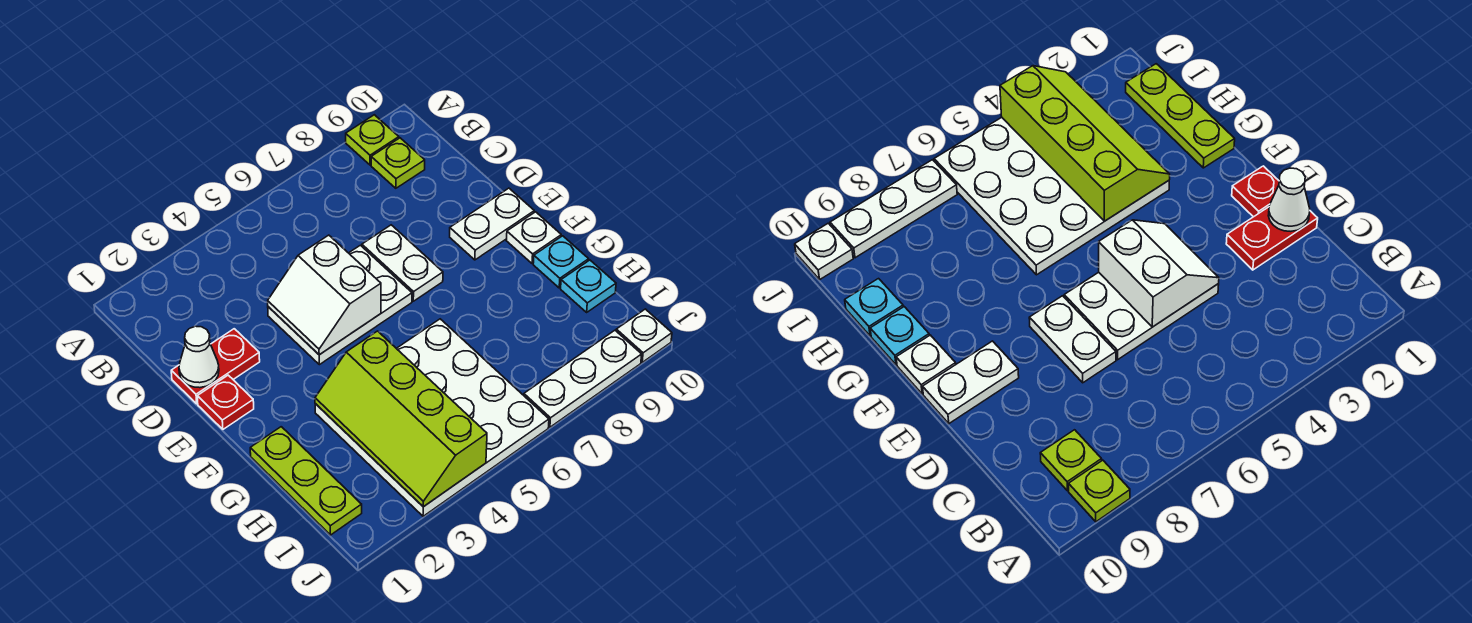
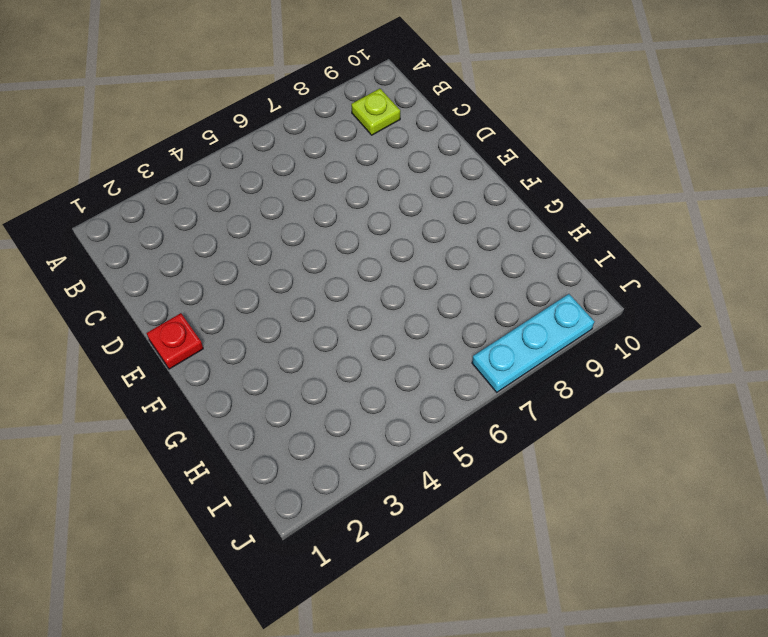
cyan 1x3 plate [472,294,594,392] -> white 1x3 plate [524,330,642,427]
none -> lime 1x1 plate [346,115,399,165]
none -> red 1x2 plate [171,329,260,404]
none -> white 2x3 plate [268,245,412,365]

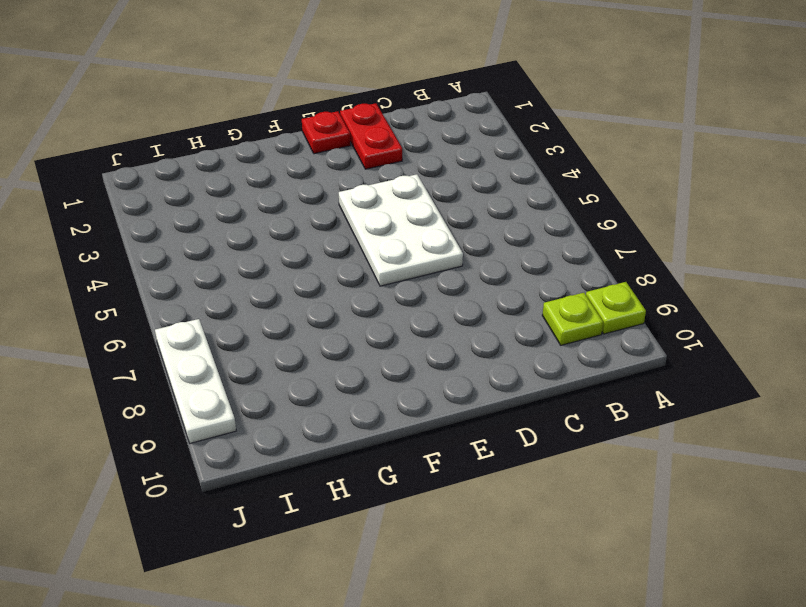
none -> white 1x2 plate [362,225,443,301]
none -> white 1x2 plate [450,188,534,260]
none -> white 1x1 plate [507,212,561,264]

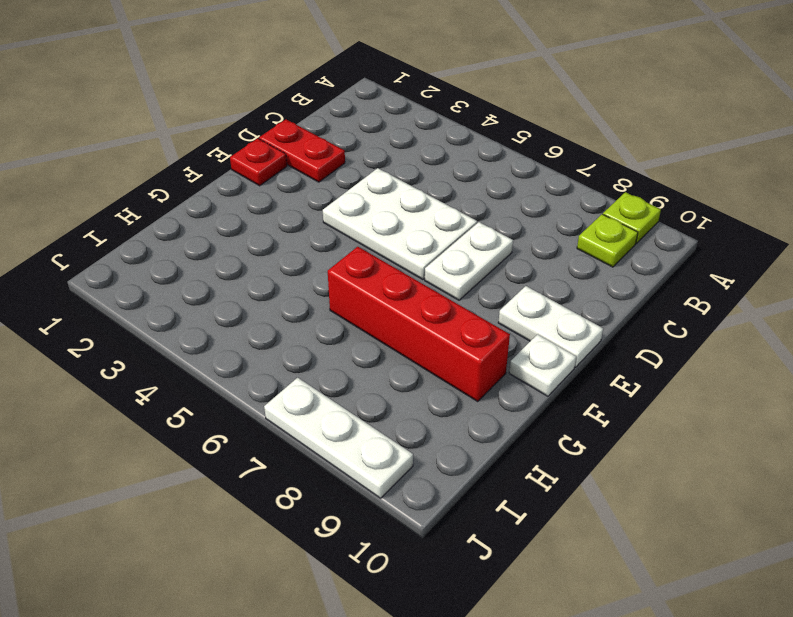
red 1x4 brick [328,247,510,401] -> white 4x4 plate [315,319,549,516]
none -> lime 1x3 plate [250,427,362,535]
none -> cyan 1x1 plate [533,236,589,288]
none -> cyan 1x1 plate [561,260,616,312]

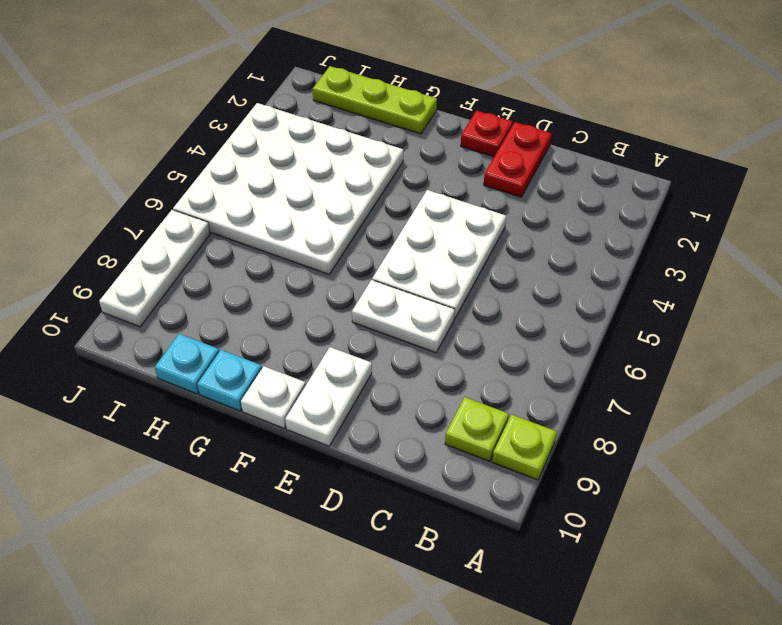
none -> white 1x1 plate [616,309,672,362]
none -> white 1x1 cone [179,326,219,388]
none -> white 2x2 slope [268,235,381,355]

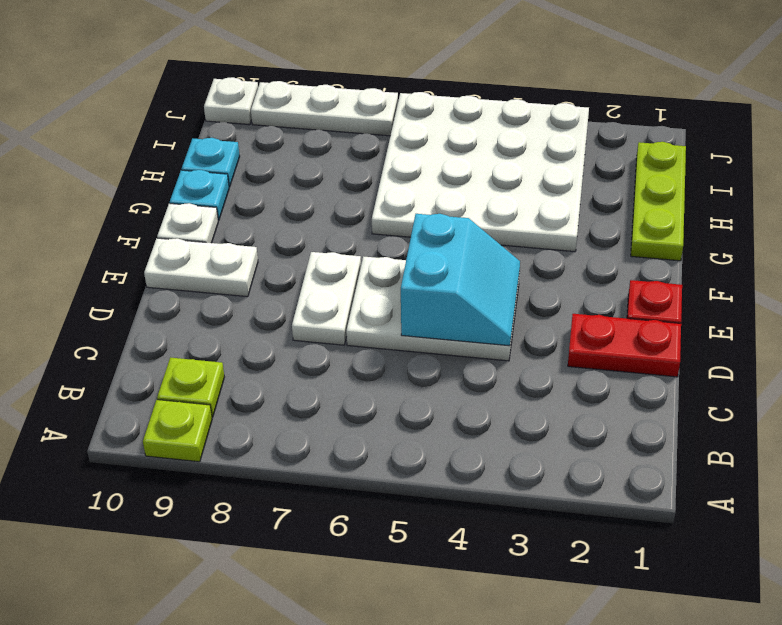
cyan 2x2 slope [401,214,520,346] -> white 2x2 slope [268,235,381,355]
none -> white 1x1 cone [179,326,219,388]
none -> lime 2x4 slope [315,331,487,507]

